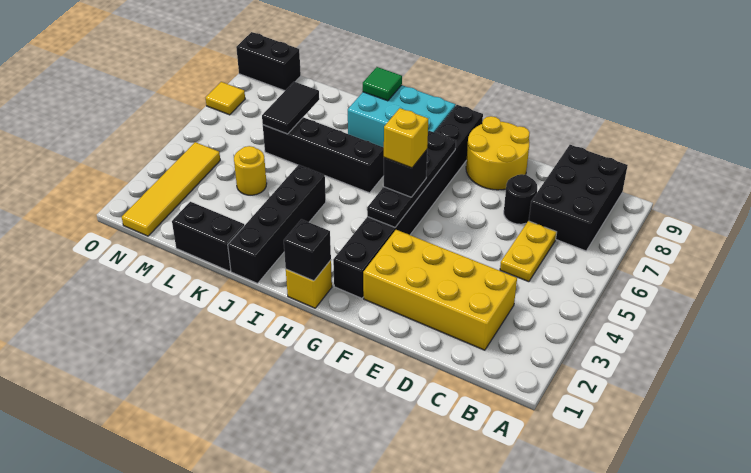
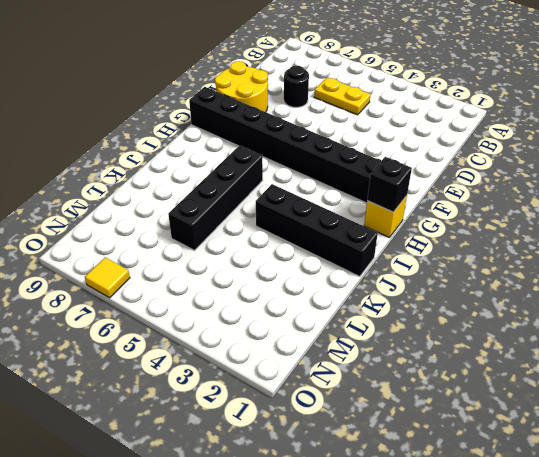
none -> black 2x3 brick [529,145,628,251]
none -> yellow 2x4 brick [363,230,517,350]
none -> cyan 2x3 brick [348,85,456,147]

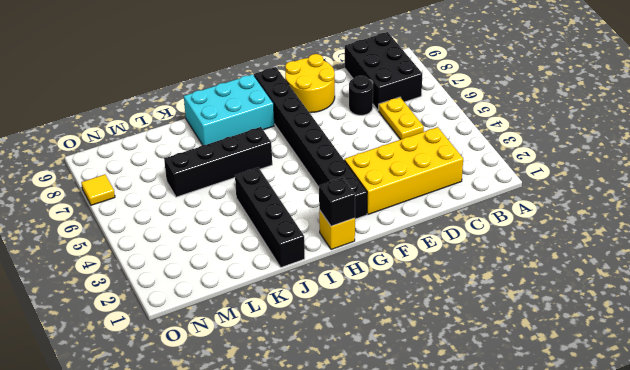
none -> black 1x2 brick [172,202,244,271]
none -> yellow 1x1 round brick [234,146,267,195]
none -> yellow 1x4 tile [122,142,220,236]

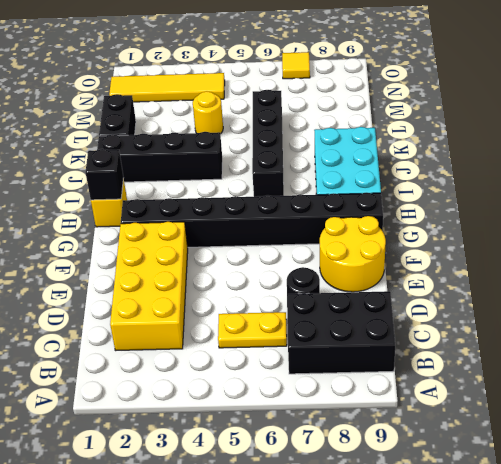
none -> black 1x2 brick [236,32,301,91]
none -> black 1x4 plate [367,131,456,227]
none -> green 1x1 tile [363,67,402,101]

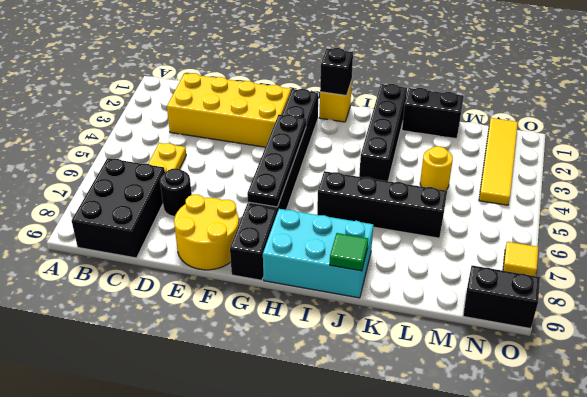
none -> black 1x2 tile [262,82,319,134]
none -> black 1x1 brick [384,150,427,197]
none -> yellow 1x1 brick [384,108,428,168]

